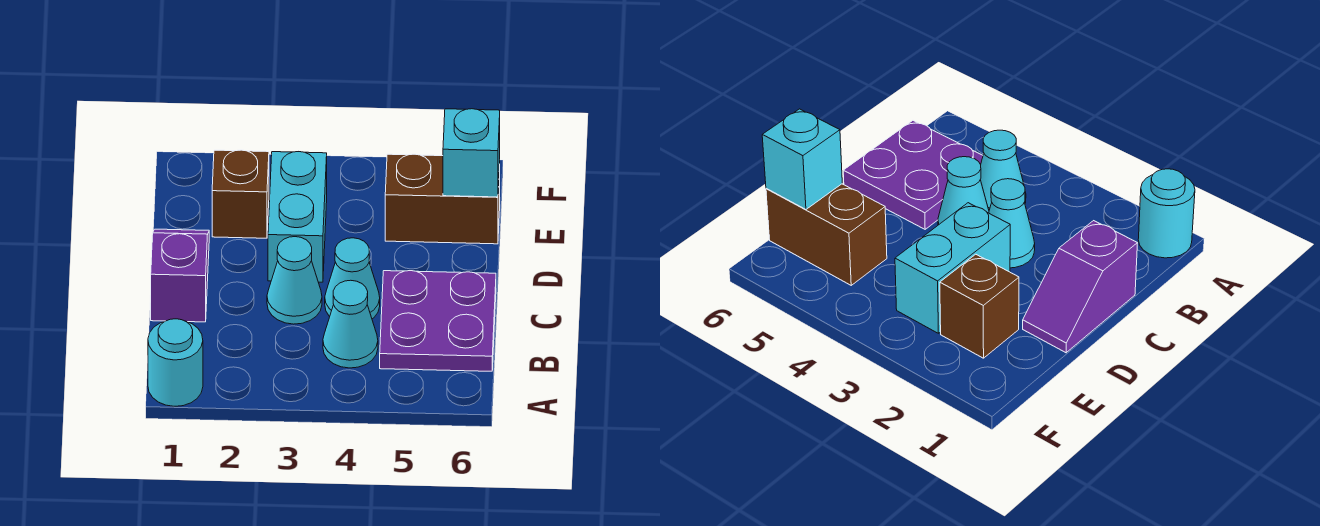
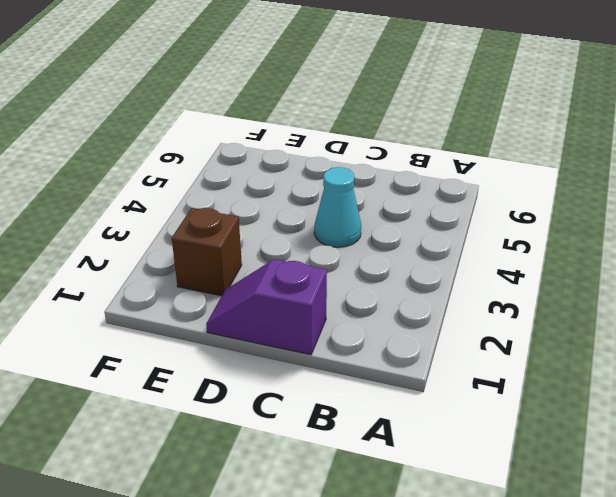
none -> cyan 1x1 round brick [148,319,203,406]
none -> cyan 1x1 cone [323,280,378,368]

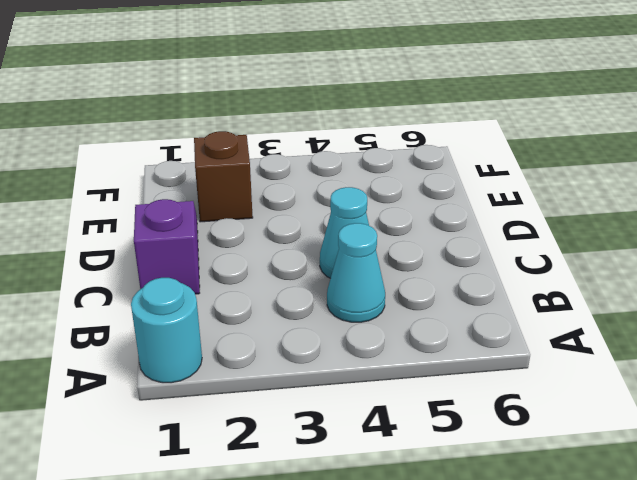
none -> purple 2x2 plate [380,271,496,371]
none -> cyan 1x1 cone [267,237,322,324]

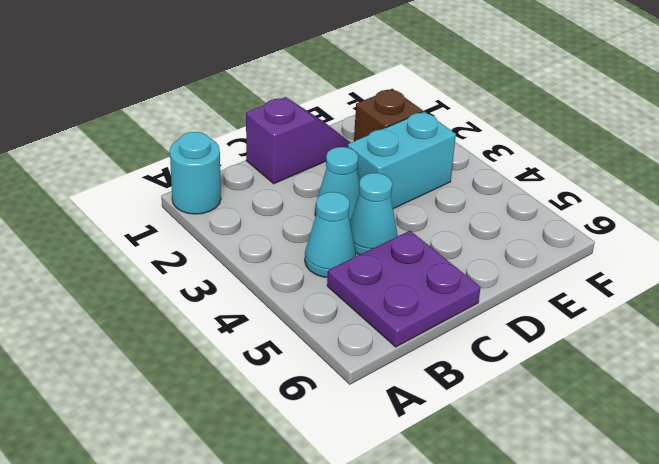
none -> brown 1x2 brick [385,154,500,244]
none -> cyan 1x1 brick [443,109,500,197]

